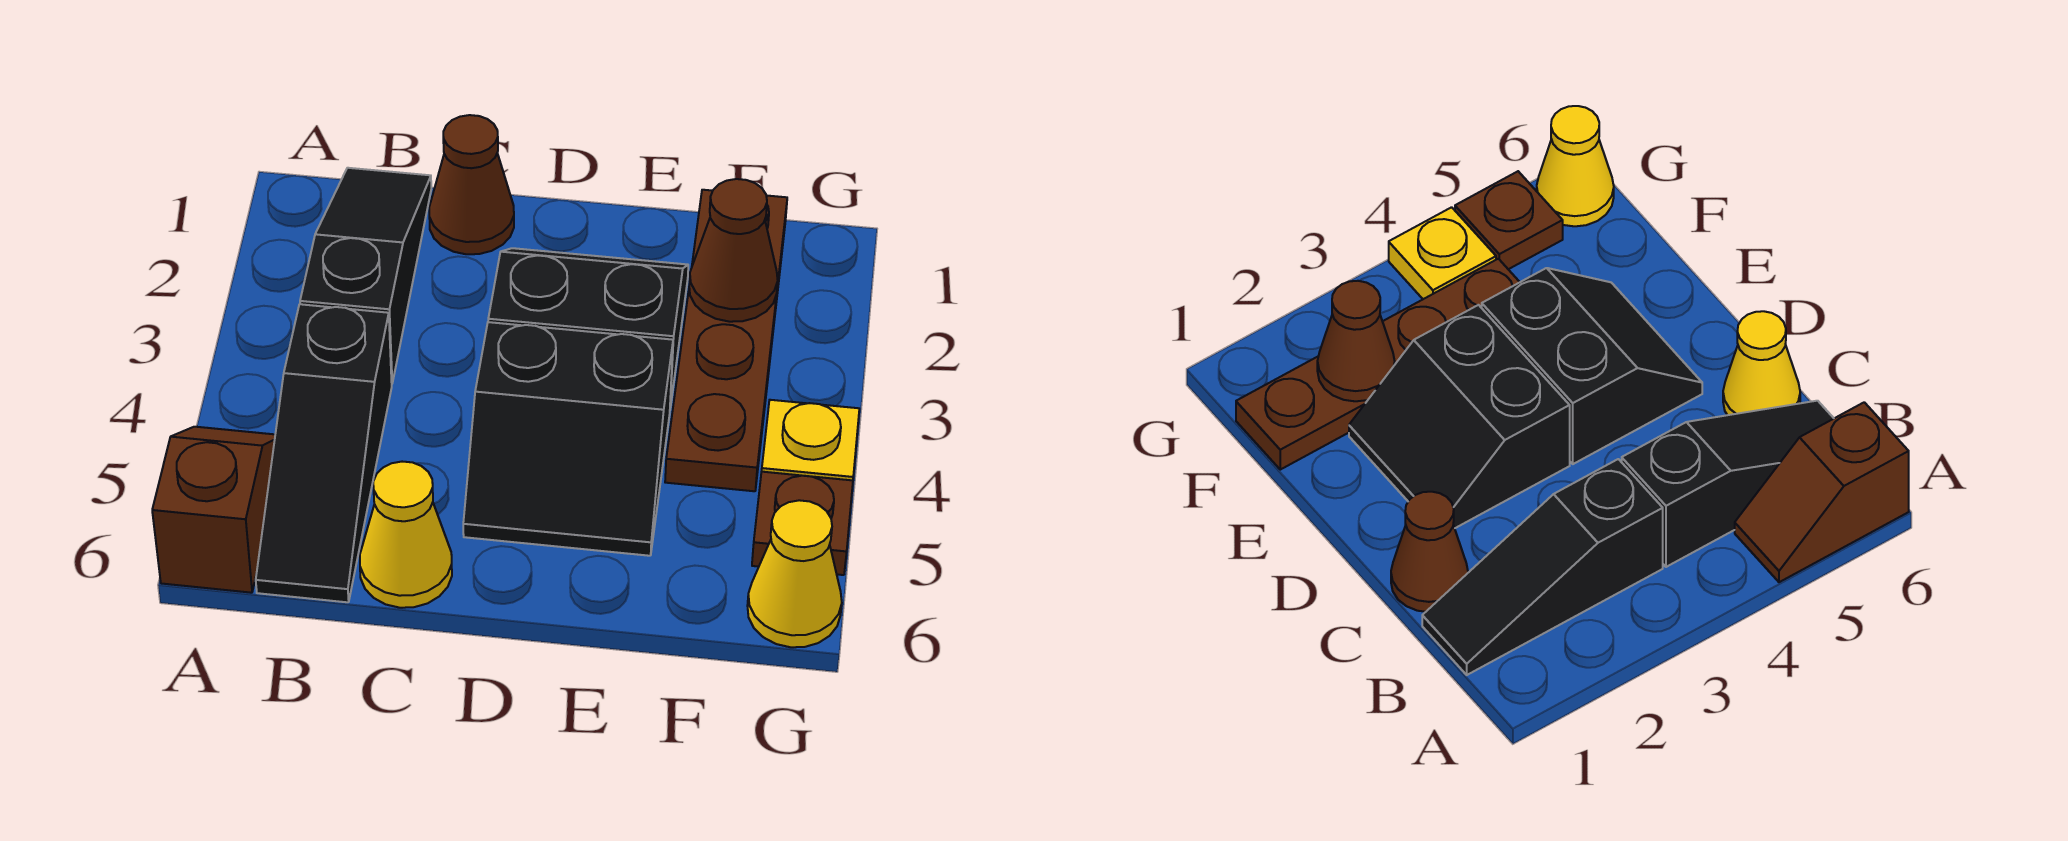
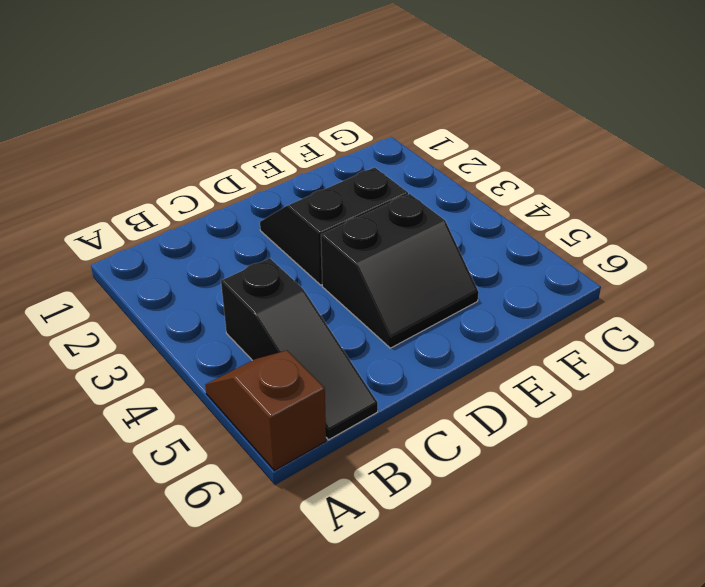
none -> black 1x3 slope [300,168,431,383]
none -> brown 1x1 cone [429,115,514,254]
none -> yellow 1x1 cone [360,462,452,608]

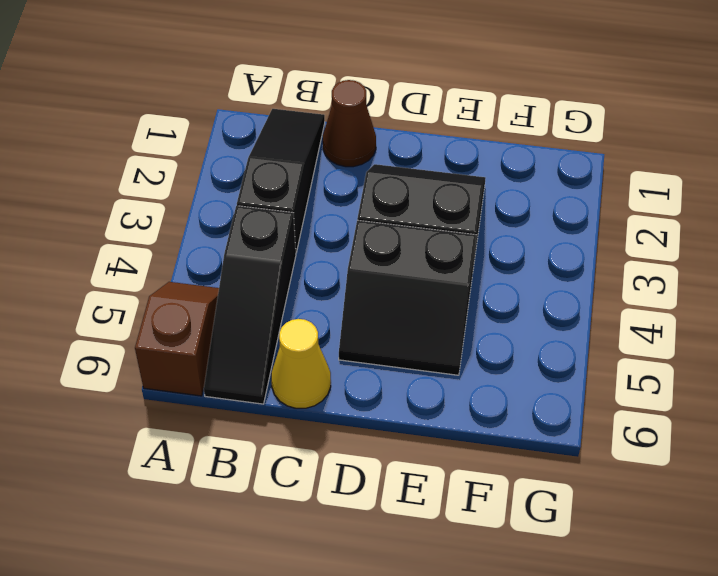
none -> brown 1x4 plate [665,190,787,491]
none -> yellow 1x1 plate [762,400,859,480]
none -> brown 1x1 plate [752,472,853,575]

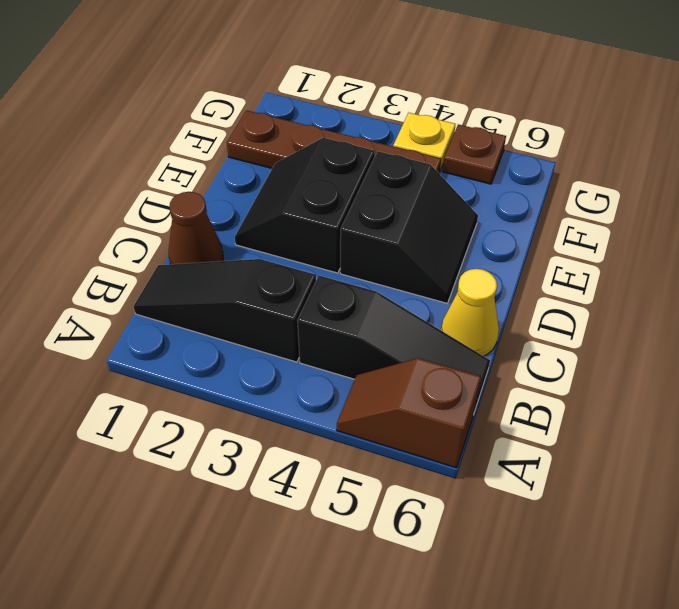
none -> yellow 1x1 cone [747,500,842,647]
none -> brown 1x1 cone [689,179,778,322]

